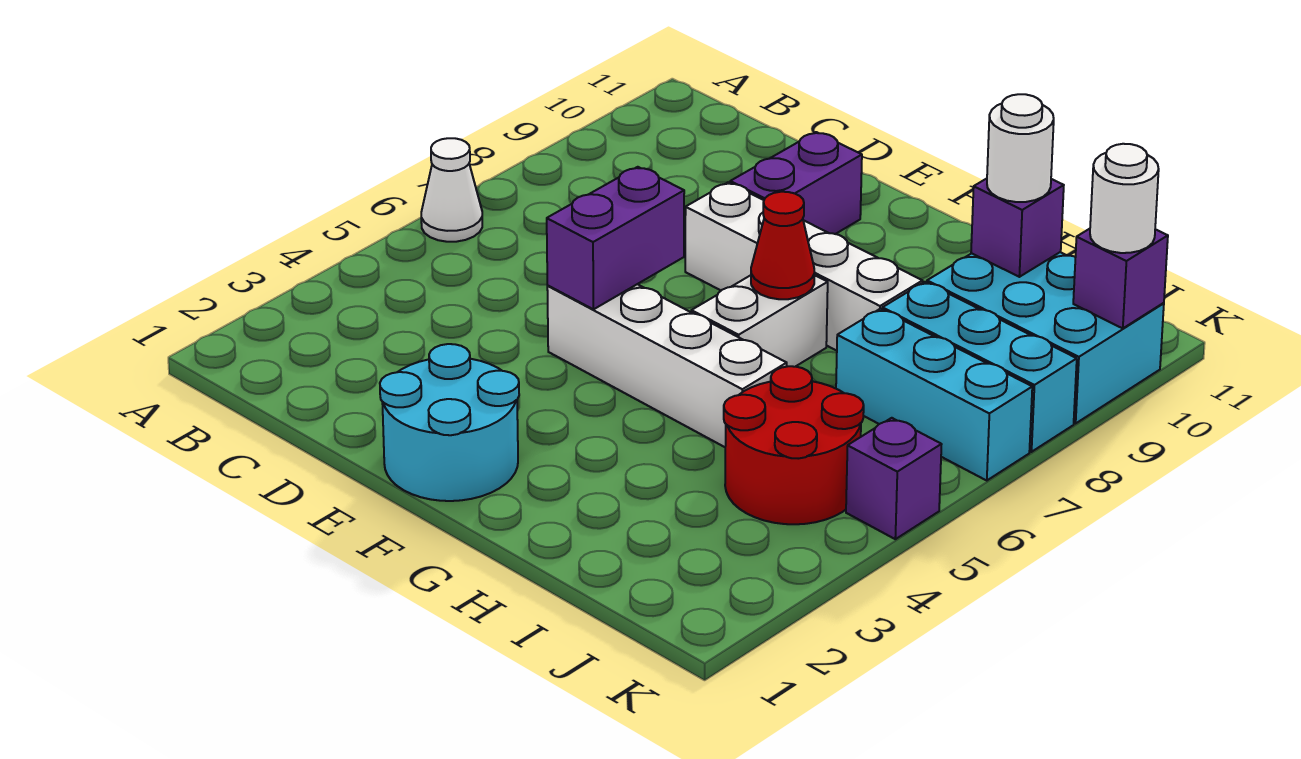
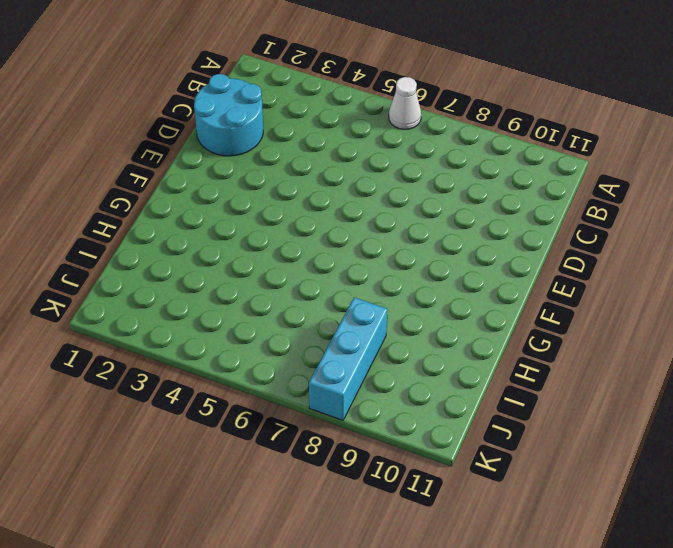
cyan 2x2 round brick [194,74,263,156] -> cyan 2x2 round brick moved to [380,344,519,501]
none -> white 1x4 brick [547,284,787,447]
none -> white 1x4 brick [685,182,923,351]
none -> purple 1x2 brick [730,132,862,234]

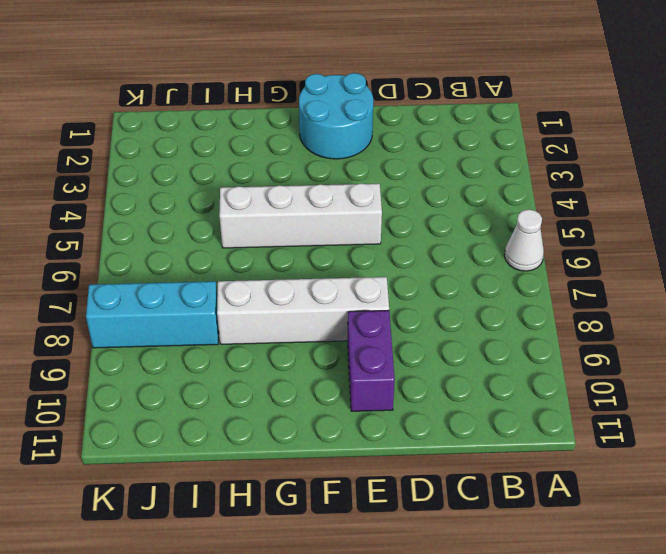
none -> white 1x2 brick [691,275,828,367]
none -> red 2x2 round brick [724,366,864,524]
none -> cyan 1x3 brick [836,309,1032,480]

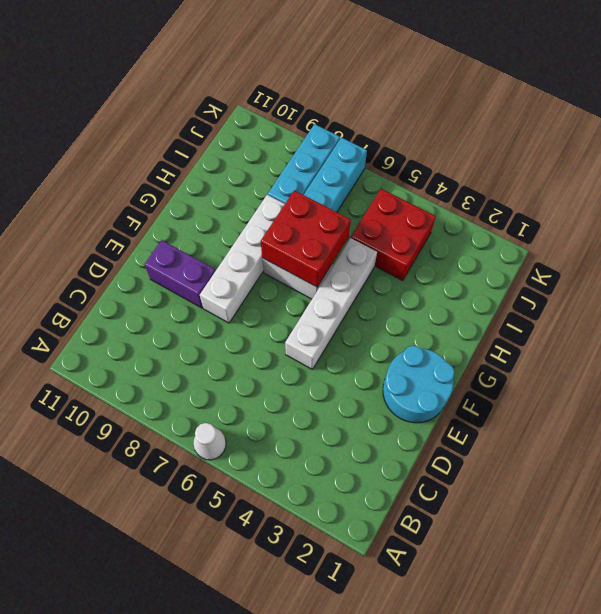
red 2x2 brick [261,190,351,287] -> red 1x1 cone [751,192,815,299]
red 2x2 brick [351,189,436,281] -> red 2x2 round brick [724,366,864,524]
none -> cyan 2x3 brick [927,252,1164,423]
none -> purple 1x1 brick [846,418,942,539]
none -> purple 1x2 brick [547,167,684,309]

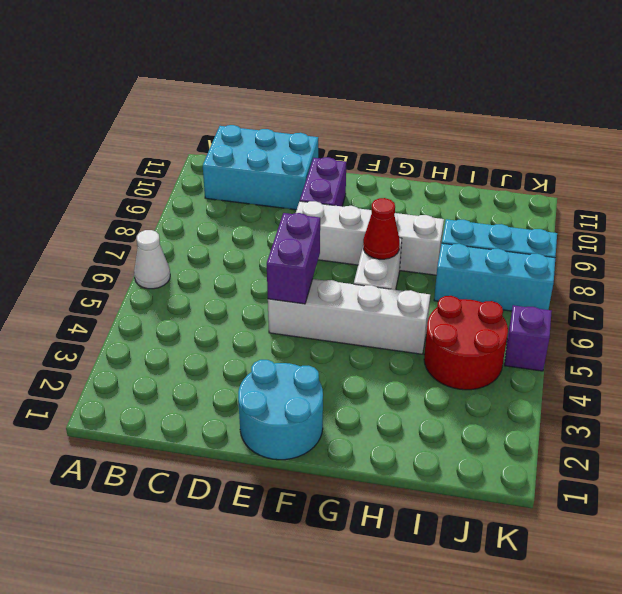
cyan 2x3 brick [203,125,318,210] -> cyan 2x3 brick moved to [927,252,1164,423]
none -> purple 1x1 brick [971,179,1064,277]
none -> purple 1x1 brick [1073,229,1168,328]
none -> white 1x1 round brick [987,94,1054,202]

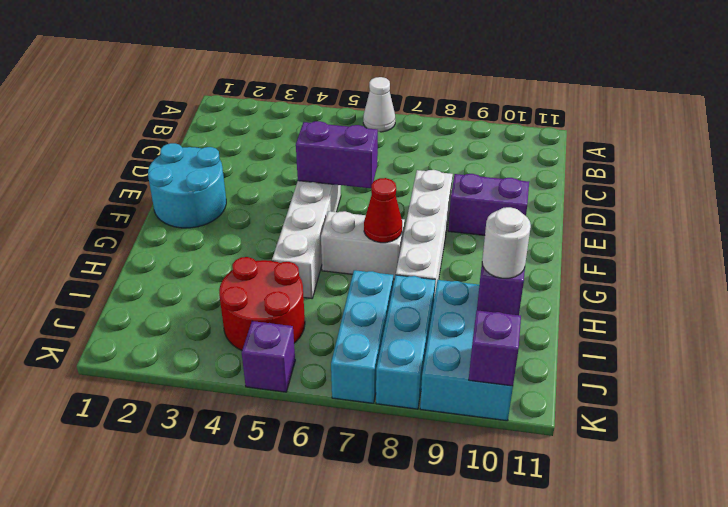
none -> white 1x1 round brick [1090,144,1159,253]

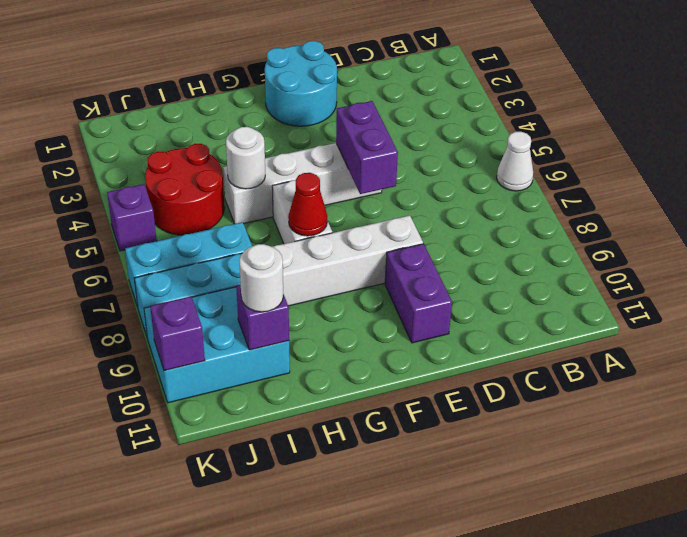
white 1x1 round brick [226,127,265,189] -> white 1x1 round brick moved to [1090,144,1159,253]

